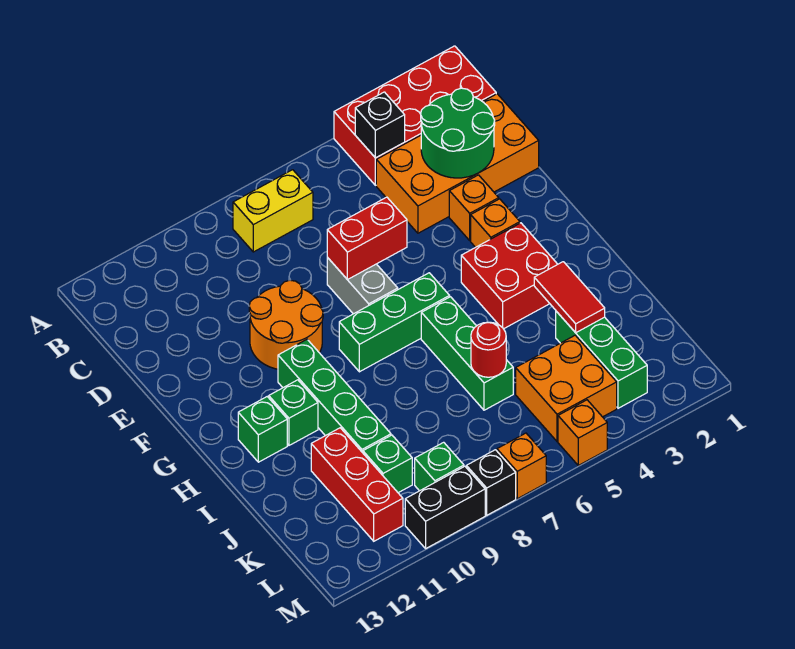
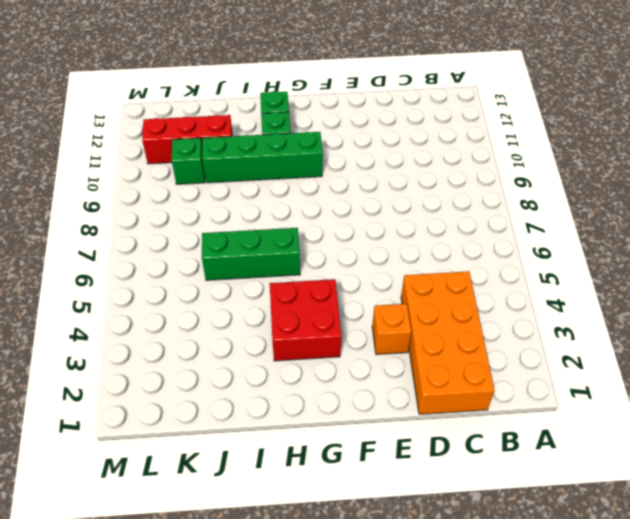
none -> red 2x4 brick [334,46,496,185]
none -> yellow 1x2 brick [233,170,313,252]
none -> grey 1x2 brick [327,257,398,314]

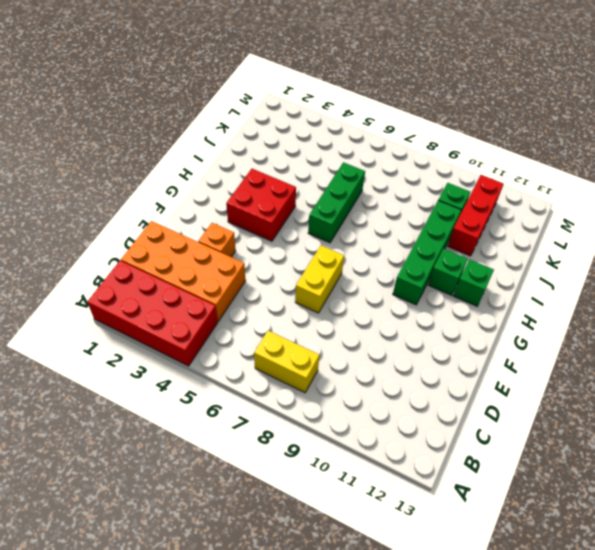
yellow 1x2 brick [295,246,344,313] -> grey 1x2 brick [327,257,398,314]
none -> orange 2x2 round brick [249,280,323,369]
none -> orange 1x1 brick [471,199,520,247]
none -> green 1x3 brick [339,273,450,372]

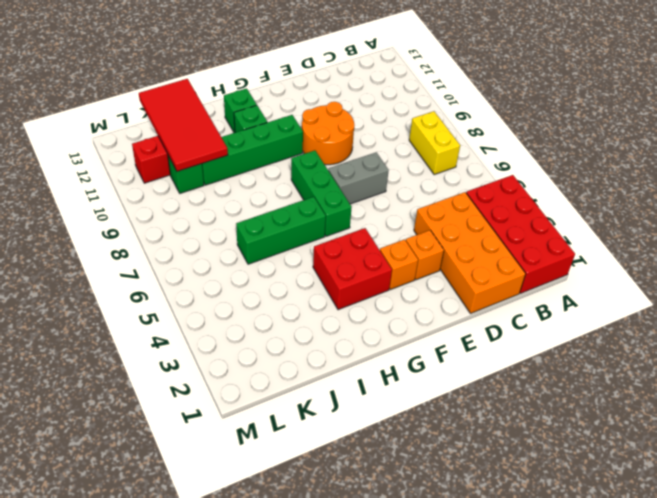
red 2x4 tile [139,79,228,172] -> none
none -> green 1x3 brick [556,311,647,408]
none -> orange 2x2 brick [516,335,617,442]
none -> green 1x1 brick [415,442,464,491]

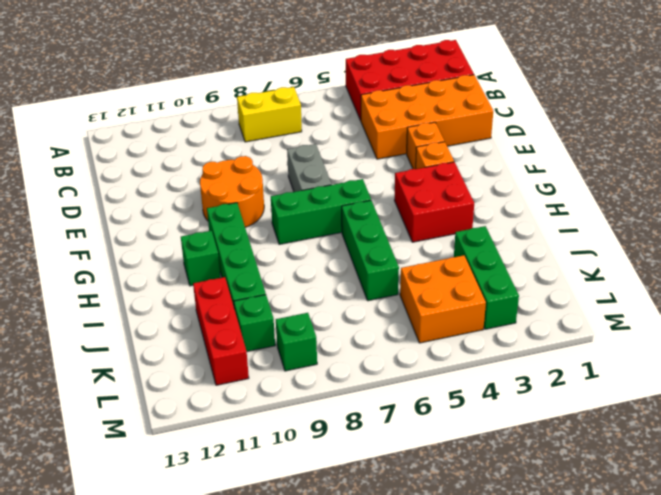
none -> green 1x1 brick [238,397,287,462]
none -> orange 1x1 brick [558,400,607,465]
none -> orange 1x1 brick [497,433,546,499]

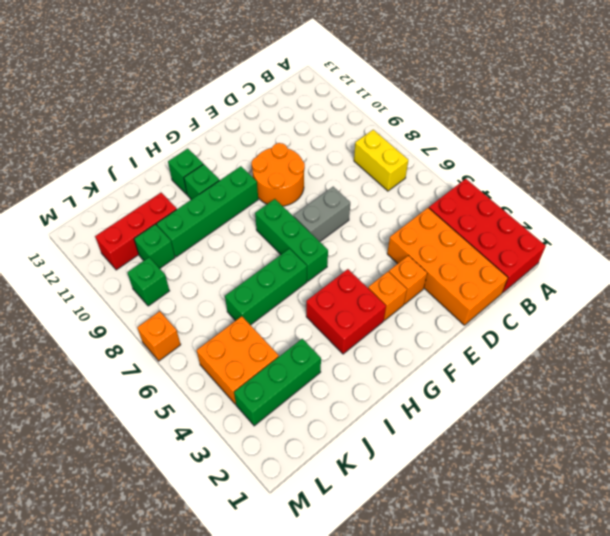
none -> orange 1x1 brick [558,400,607,465]
none -> black 1x1 brick [466,450,516,515]
none -> black 1x2 brick [405,466,485,548]

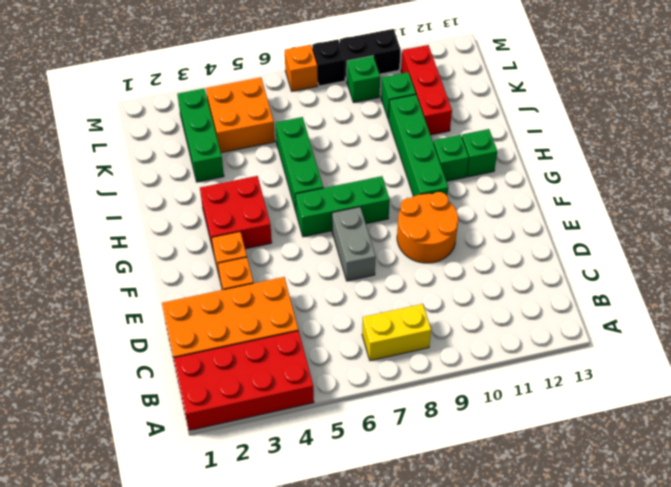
none -> orange 1x1 brick [558,400,607,465]
none -> black 1x1 brick [355,92,405,158]
none -> green 2x2 round brick [421,88,495,178]

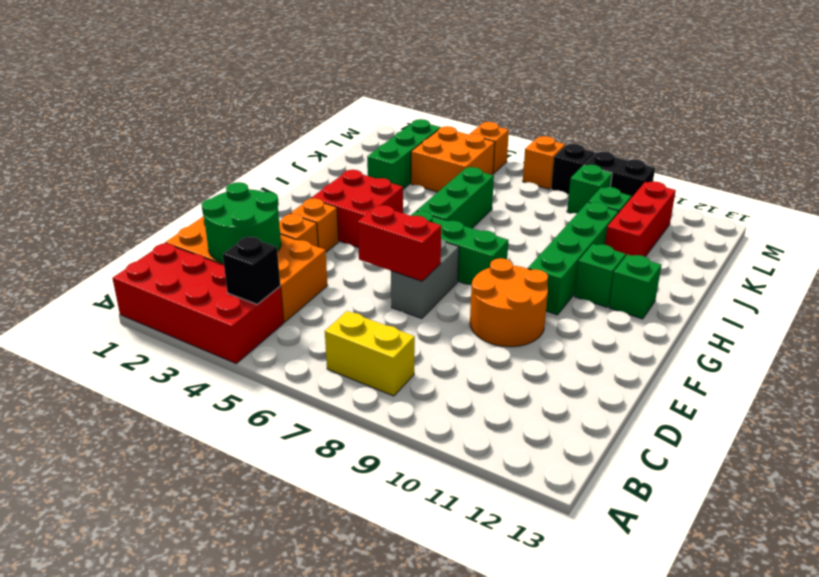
none -> red 1x2 tile [534,262,605,333]
none -> red 1x1 round brick [471,322,506,377]

